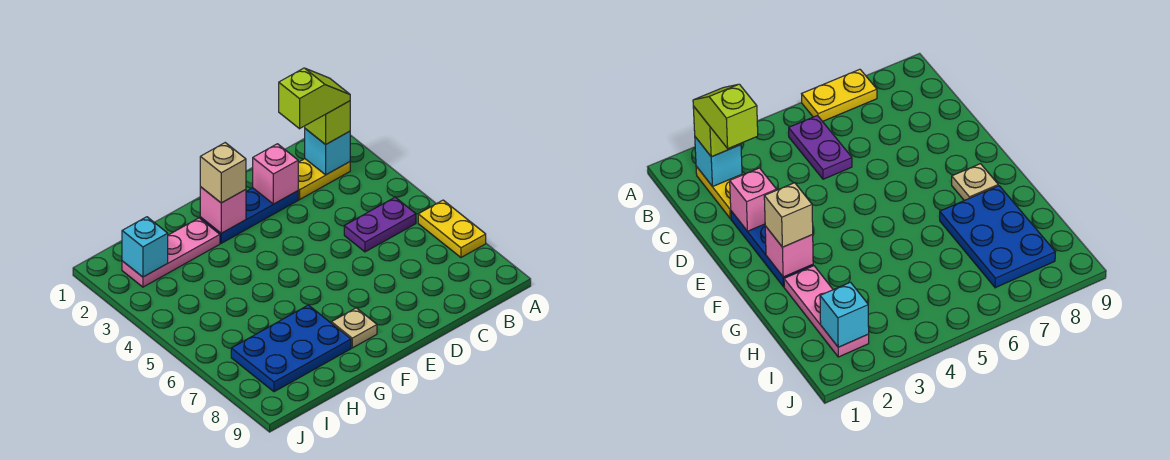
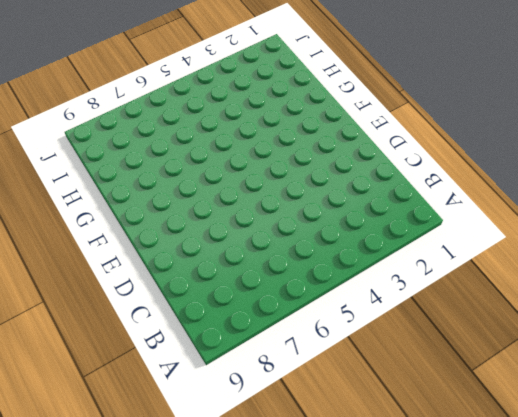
none -> yellow 1x2 plate [418,200,486,257]
none -> yellow 1x2 plate [298,159,350,199]
none -> purple 1x2 plate [344,197,416,252]

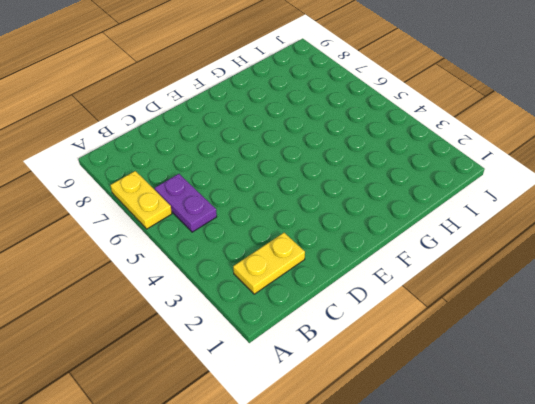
purple 1x2 plate [155,174,217,232] -> purple 1x2 plate turned to [344,197,416,252]
none -> blue 1x3 plate [200,188,298,243]
none -> tan 1x1 plate [331,308,377,348]
none -> pink 1x3 plate [122,218,220,287]

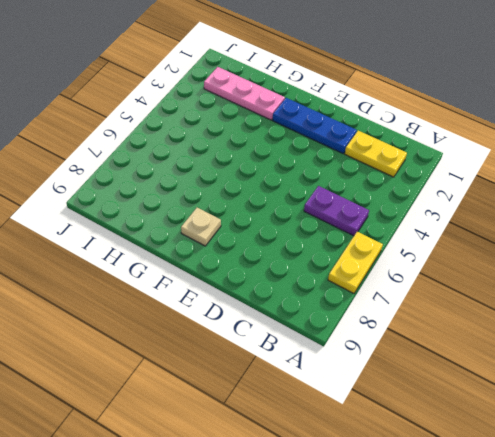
none -> blue 2x3 plate [231,305,351,392]
none -> cyan 1x1 brick [305,129,350,175]
none -> pink 1x1 brick [253,144,298,204]

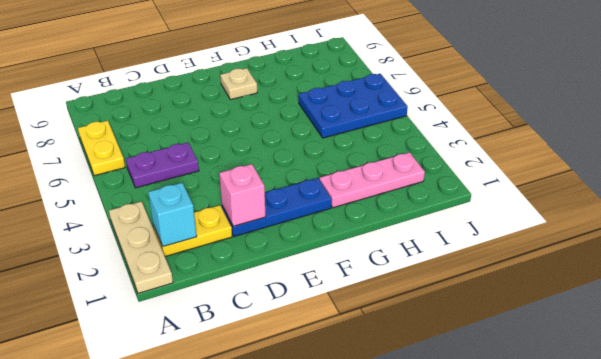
tan 1x3 plate [109,202,173,293] -> none
blue 2x3 plate [299,74,408,138] -> blue 2x3 plate moved to [231,305,351,392]
none -> pink 1x1 brick [200,187,246,233]
none -> cyan 1x1 brick [122,217,168,277]
none -> lime 1x1 brick [305,101,350,145]

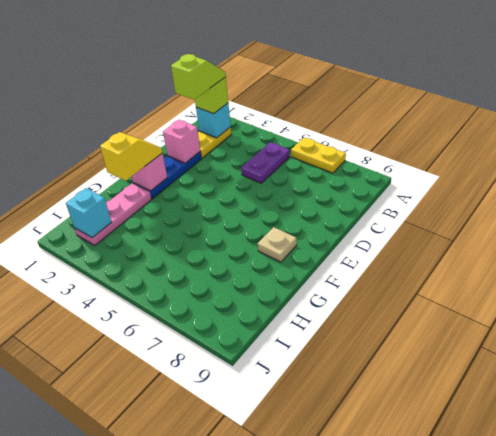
yellow 1x2 slope [100,132,162,181] -> tan 1x1 brick [200,143,246,203]
none -> blue 2x3 plate [231,305,351,392]

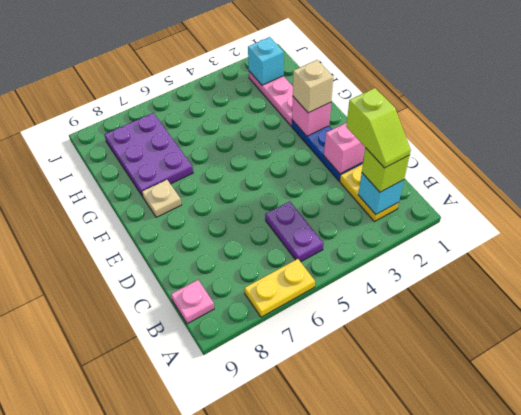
pink 1x1 plate [171,280,214,324] -> none
purple 2x3 plate [105,113,193,197] -> blue 2x3 plate [231,305,351,392]

